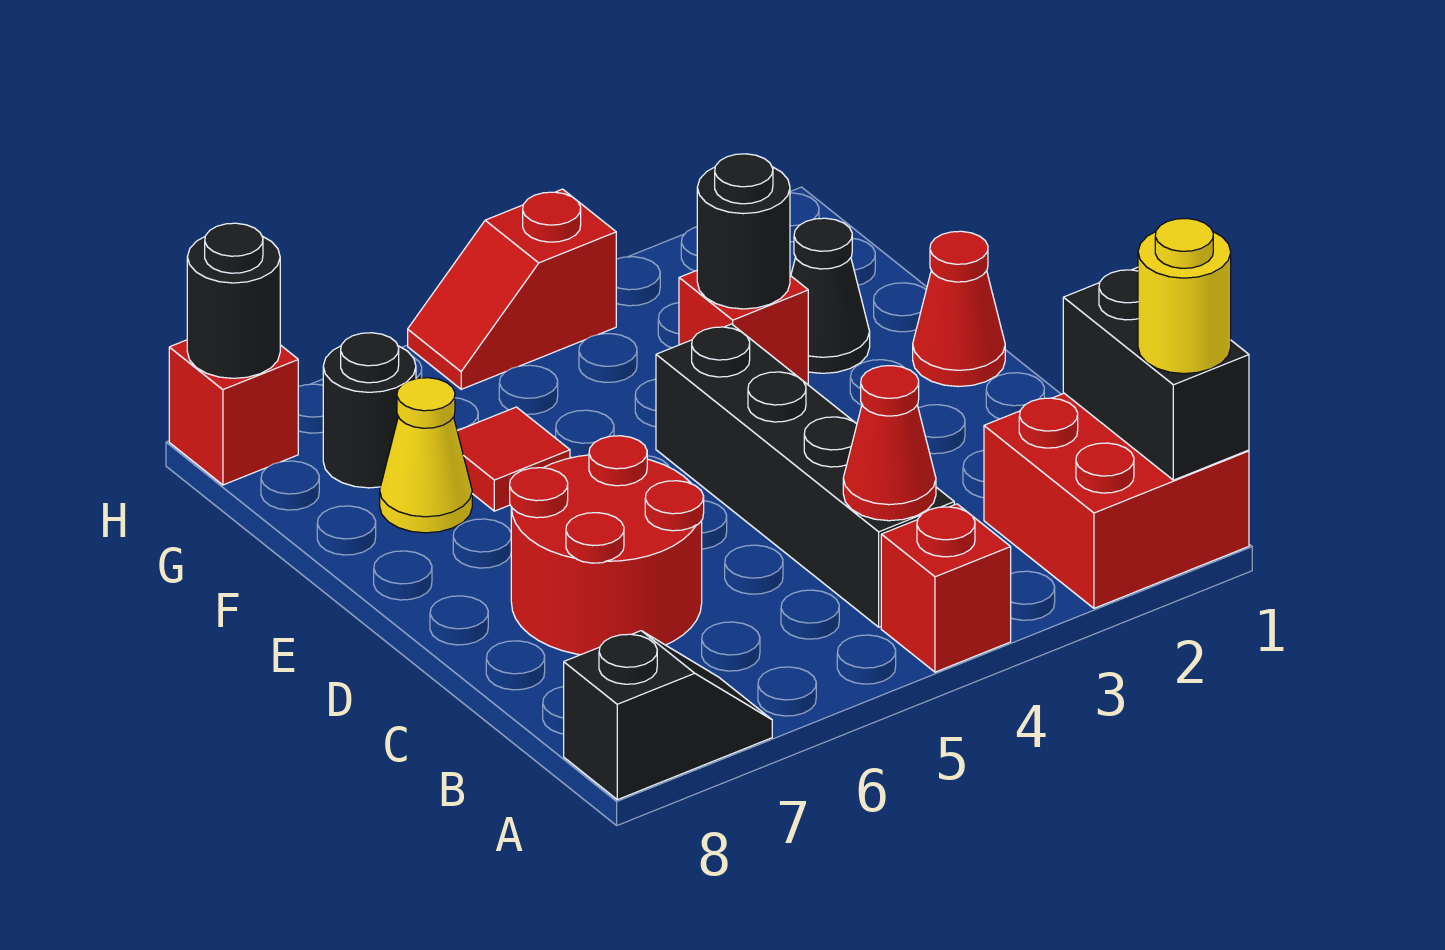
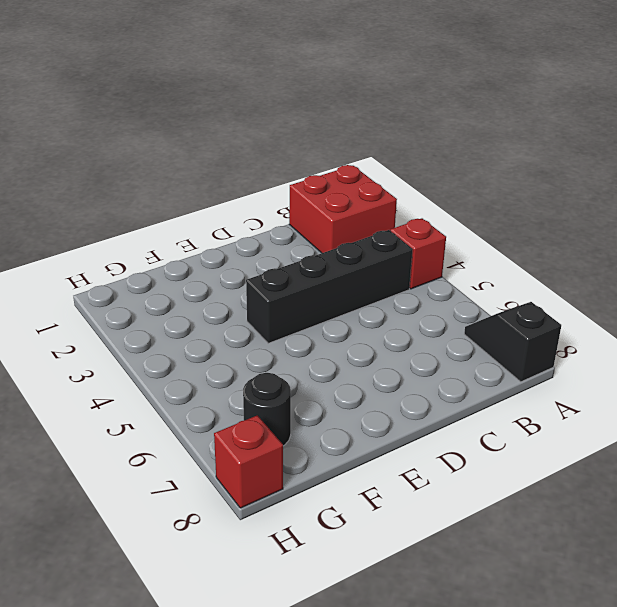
none -> red 2x2 round brick [510,436,704,655]
none -> red 1x1 cone [913,231,1005,387]
none -> black 1x1 cone [791,218,870,373]

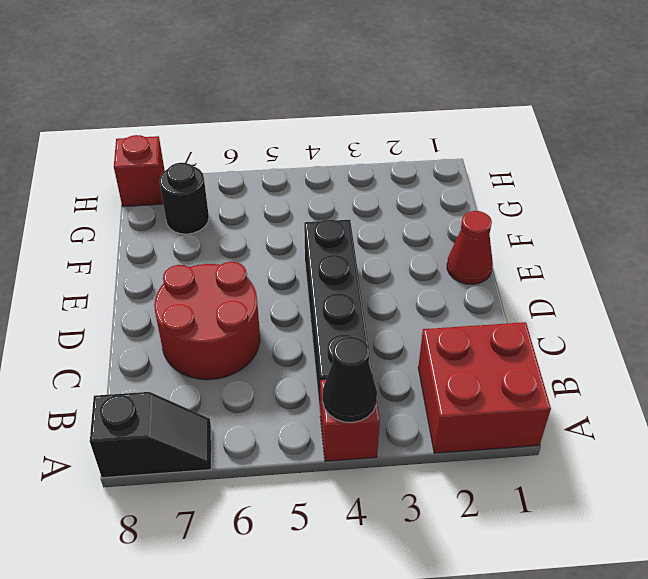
black 1x1 cone [322,337,377,422] -> black 1x1 cone moved to [791,218,870,373]
none -> red 1x1 brick [679,271,808,384]
none -> red 1x1 tile [457,407,570,511]
none -> yellow 1x1 cone [380,378,472,533]

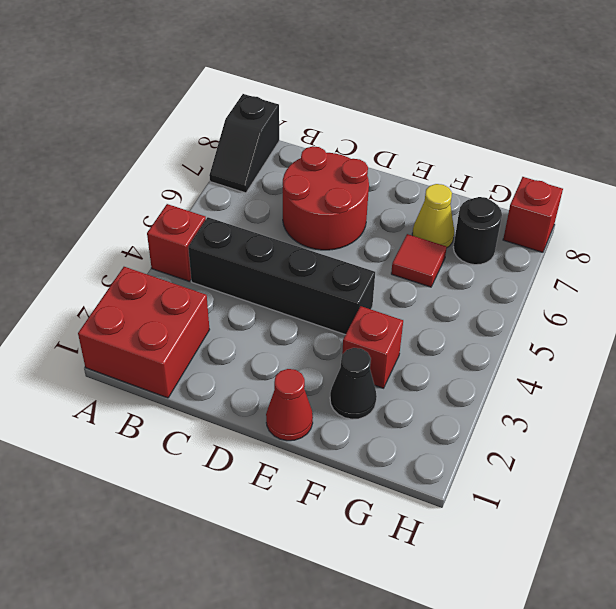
none -> red 1x2 slope [408,189,616,389]
none -> black 1x2 brick [1063,267,1249,480]
none -> red 1x1 cone [843,366,936,521]

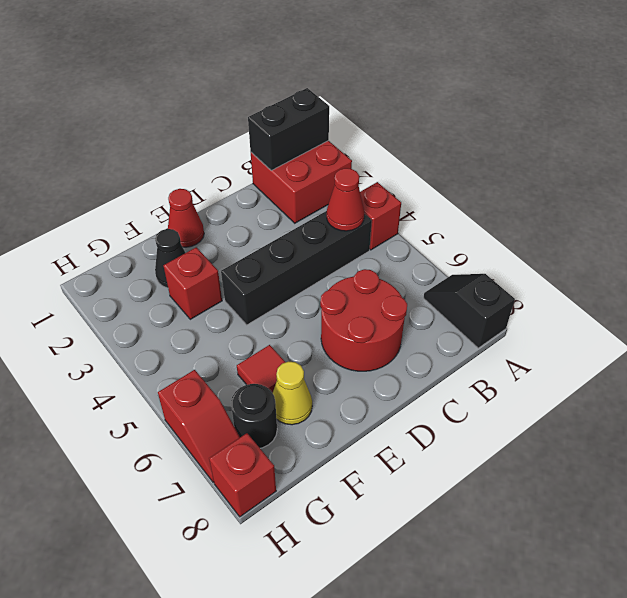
red 1x2 slope [158,370,240,482] -> red 1x2 slope moved to [408,189,616,389]
none -> black 1x1 round brick [697,154,790,309]
none -> black 1x1 round brick [187,223,280,378]
none -> yellow 1x1 round brick [1138,218,1231,374]

